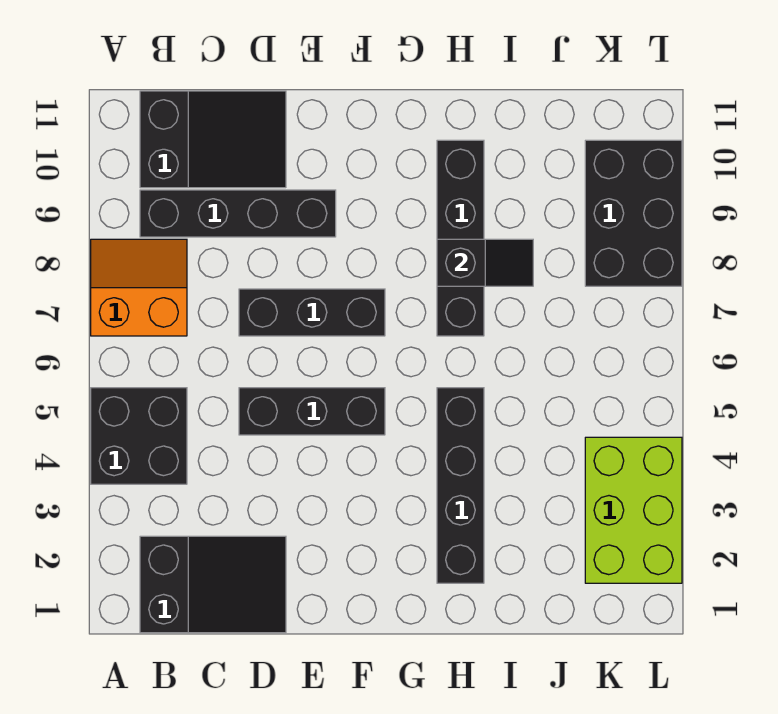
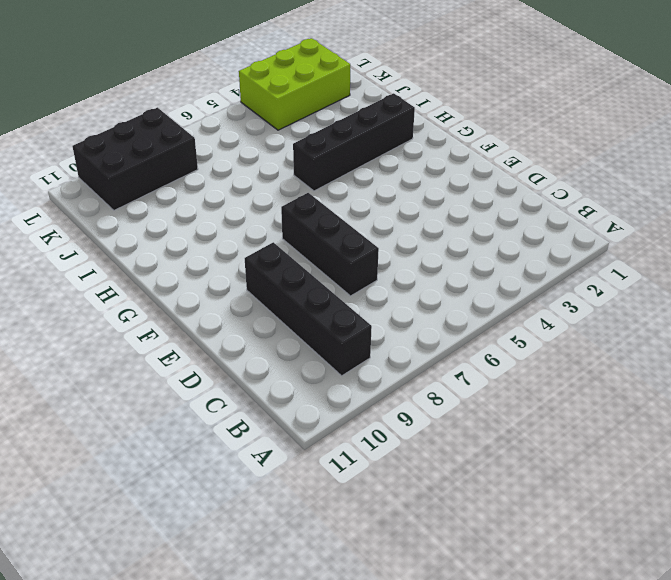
none -> black 2x2 brick [91,388,187,484]
none -> orange 2x2 slope [91,239,187,336]
none -> black 2x3 slope [140,536,286,633]

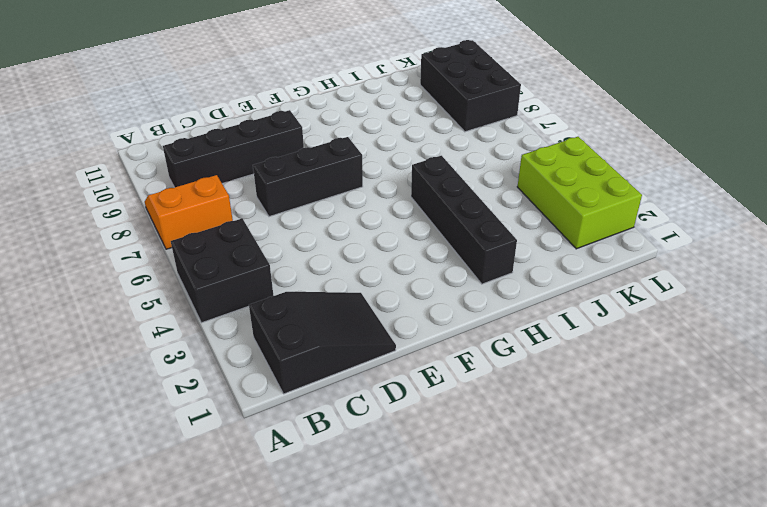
none -> black 2x3 slope [140,91,286,188]
none -> black 1x3 brick [239,388,385,435]
none -> black 1x4 brick [437,140,484,336]

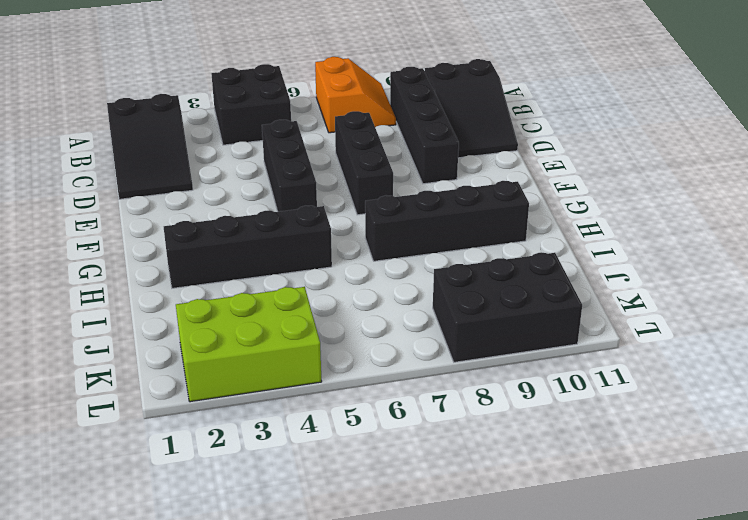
none -> black 1x2 slope [437,239,533,286]

